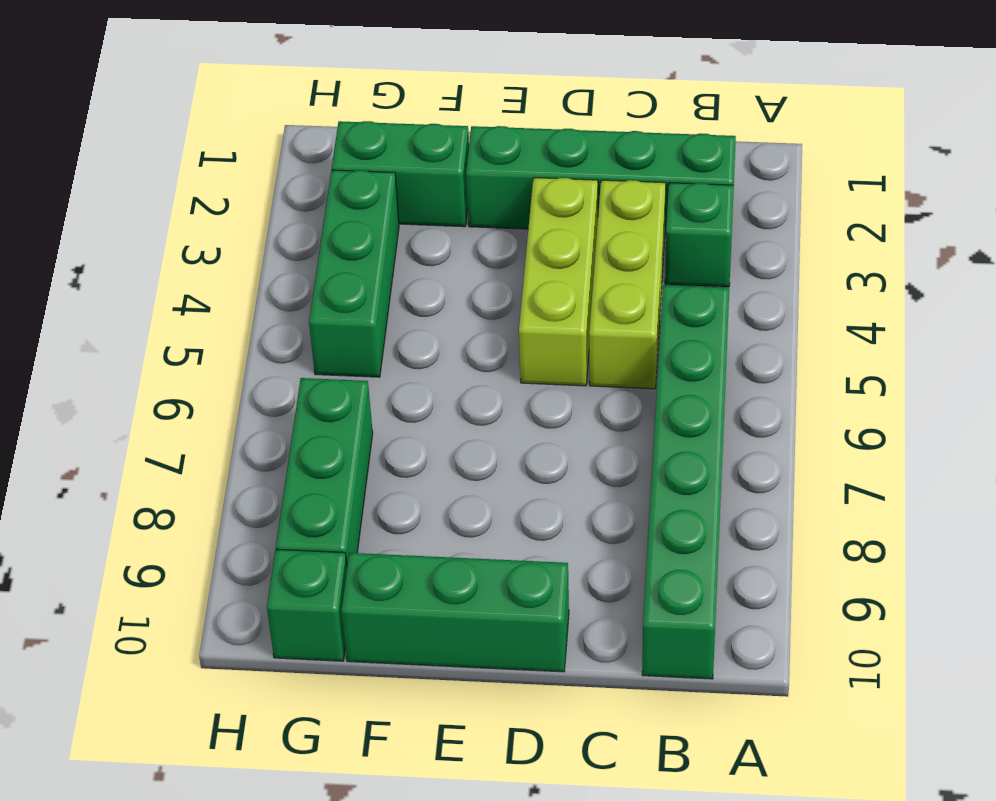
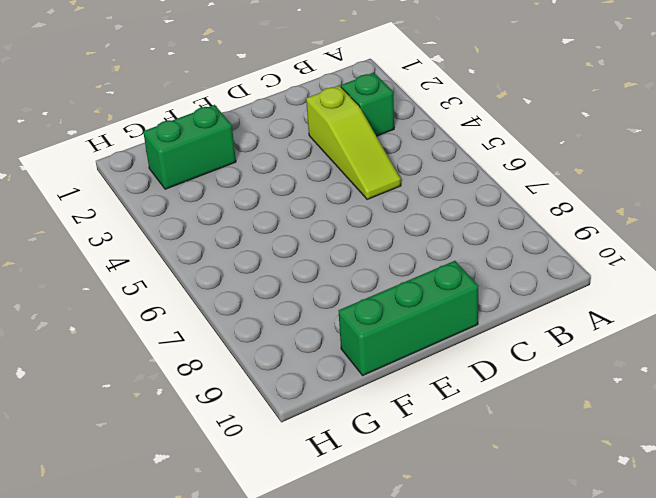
lime 1x3 slope [306,86,401,199] -> lime 1x3 brick [589,180,666,389]
none -> green 1x4 brick [466,126,736,234]
none -> green 1x6 brick [642,285,729,679]

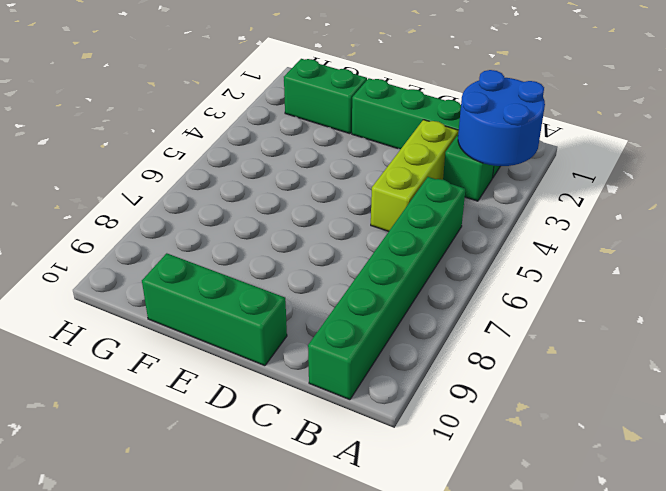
blue 2x2 round brick [458,70,545,166] -> none
none -> lime 1x3 brick [519,178,598,386]
none -> green 1x3 brick [309,170,399,377]

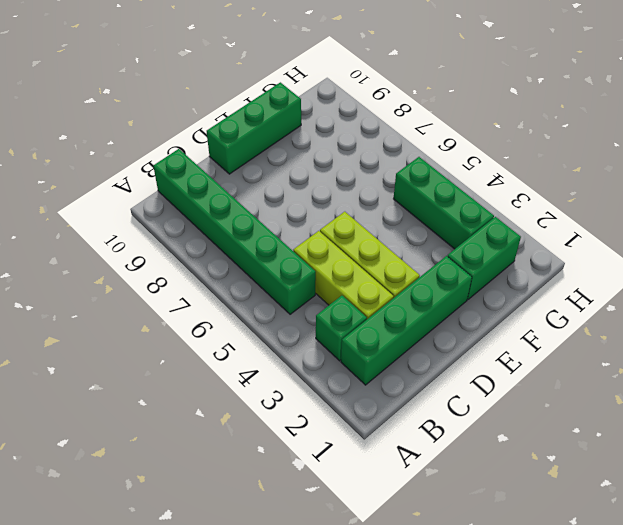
none -> green 1x3 brick [276,378,373,564]
none -> green 1x1 brick [267,549,347,661]

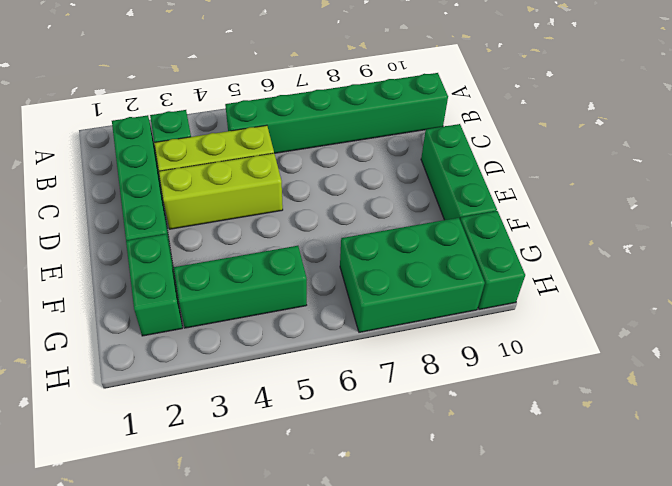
green 2x3 brick [340,218,485,332] -> green 1x3 brick [276,378,373,564]
green 1x2 brick [460,211,525,310] -> green 1x1 brick [267,549,347,661]

